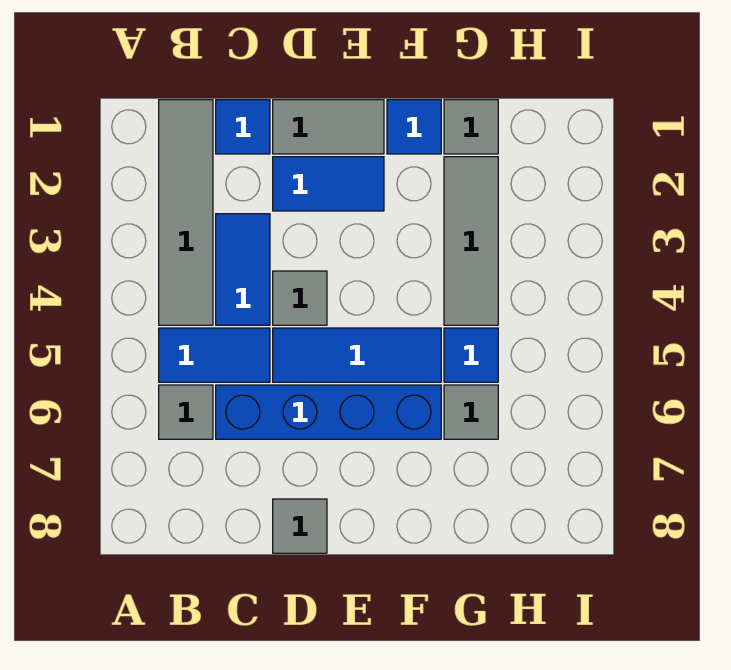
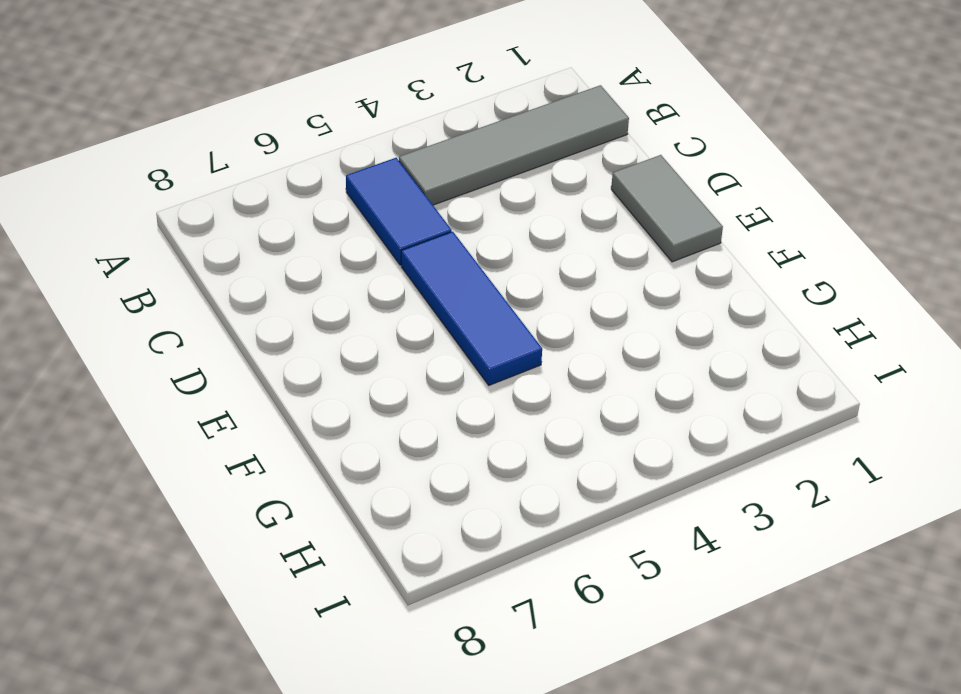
none -> grey 1x1 tile [159,385,213,439]
none -> blue 1x1 tile [216,100,270,154]
none -> blue 1x2 tile [216,214,270,325]

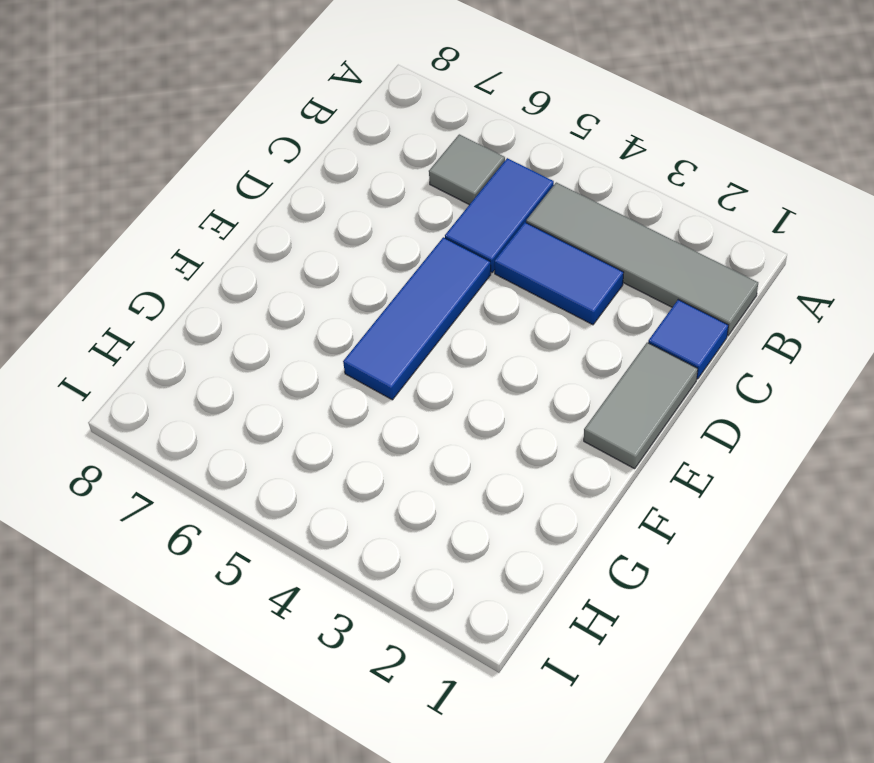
none -> blue 1x4 brick [216,385,441,439]
none -> blue 1x2 tile [273,157,384,211]
none -> grey 1x1 tile [273,271,327,325]

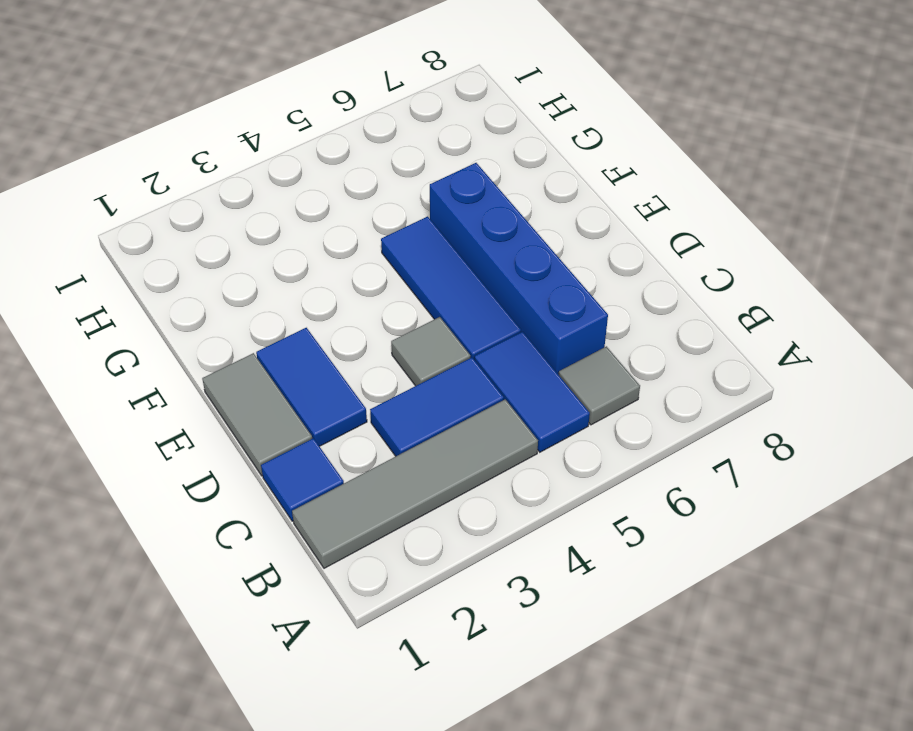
none -> grey 1x1 tile [273,499,327,553]
none -> blue 1x1 tile [387,100,441,154]
none -> grey 1x1 tile [444,100,498,154]

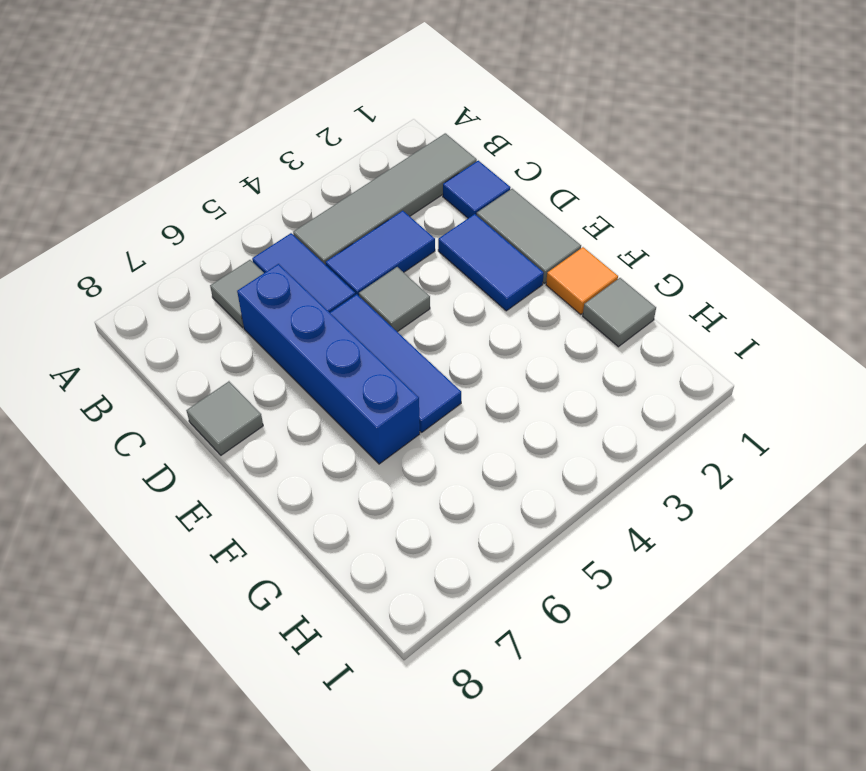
orange 1x1 tile [546,247,618,315] -> blue 1x1 tile [387,100,441,154]
none -> grey 1x3 tile [444,157,498,325]
none -> blue 1x1 tile [444,328,498,382]
none -> grey 1x1 tile [444,385,498,439]

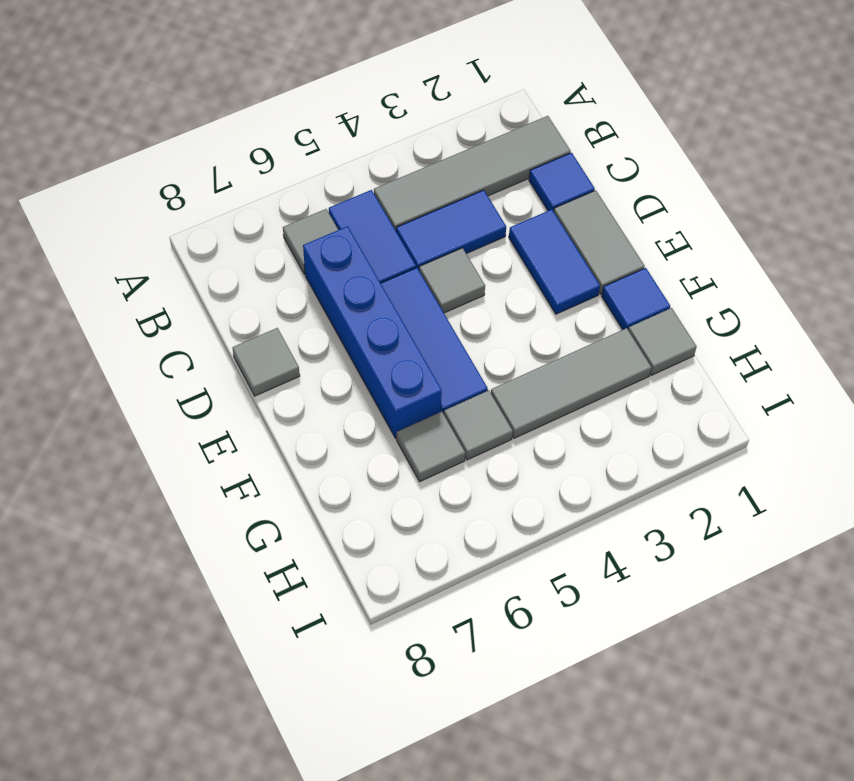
grey 1x1 tile [444,390,513,460] -> blue 1x1 tile [444,328,498,382]

